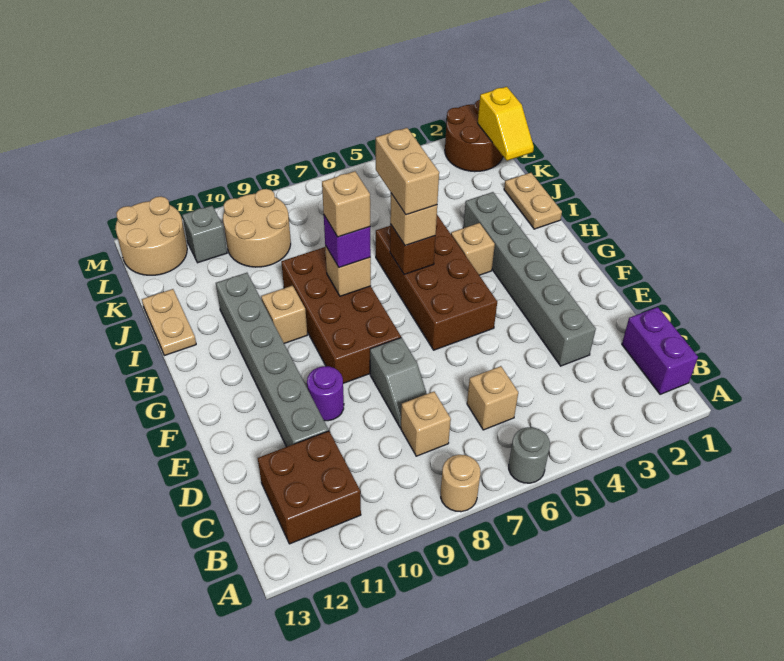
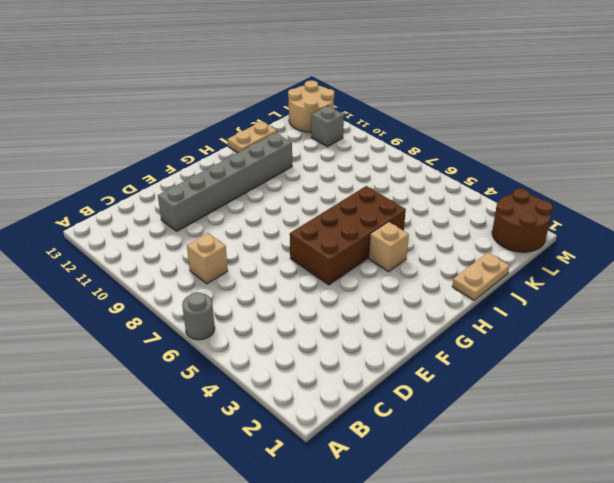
none -> tan 1x1 round brick [441,455,480,512]
none -> purple 1x2 brick [622,307,698,394]
none -> brown 2x2 brick [258,431,361,544]

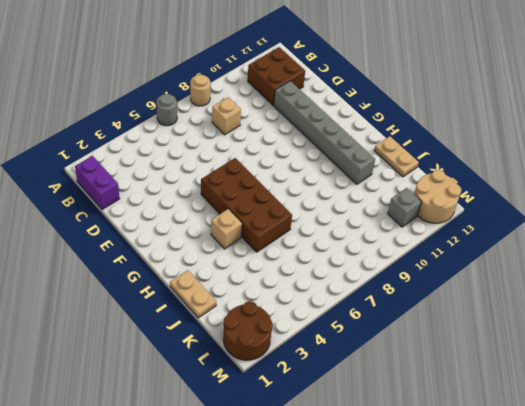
none -> tan 1x1 brick [467,366,518,430]
none -> grey 1x6 brick [463,192,596,366]
none -> grey 1x2 slope [370,338,427,428]

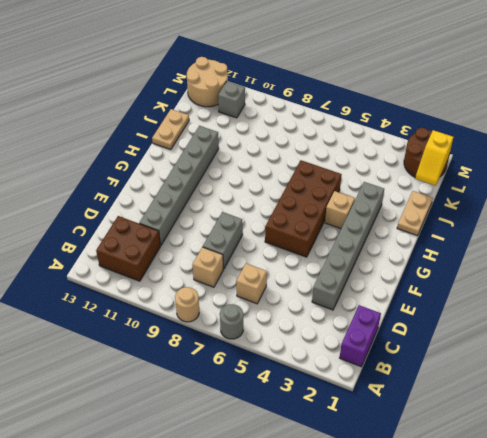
grey 1x2 brick [203,212,243,269] -> grey 1x2 slope [370,338,427,428]
none -> purple 1x1 round brick [307,366,344,421]
none -> brown 2x4 brick [281,247,401,383]
none -> tan 1x1 brick [261,286,307,343]

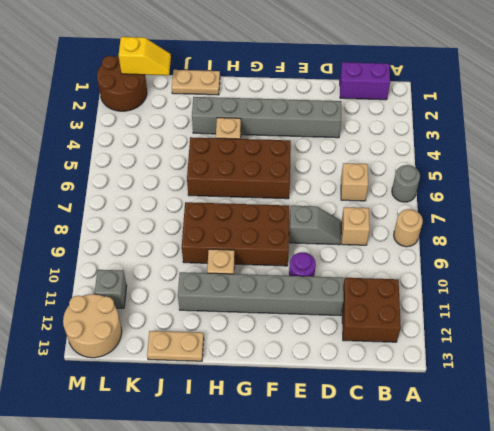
none -> tan 2x2 round brick [223,189,291,267]
none -> brown 1x1 brick [390,224,435,274]
none -> tan 1x1 brick [325,246,371,296]

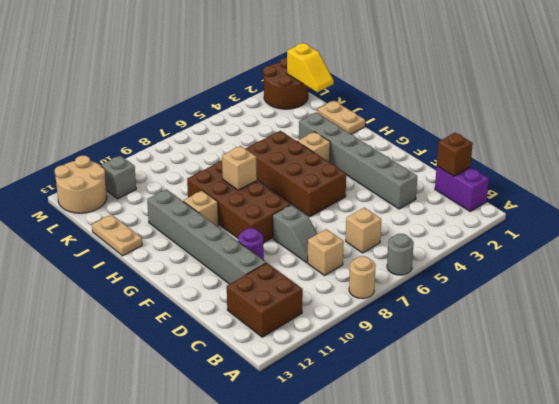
brown 1x1 brick [437,133,473,176] -> brown 1x1 brick moved to [390,224,435,274]
none -> tan 2x2 round brick [223,189,291,267]
none -> tan 1x1 brick [390,194,437,246]
none -> purple 1x1 brick [324,216,371,268]

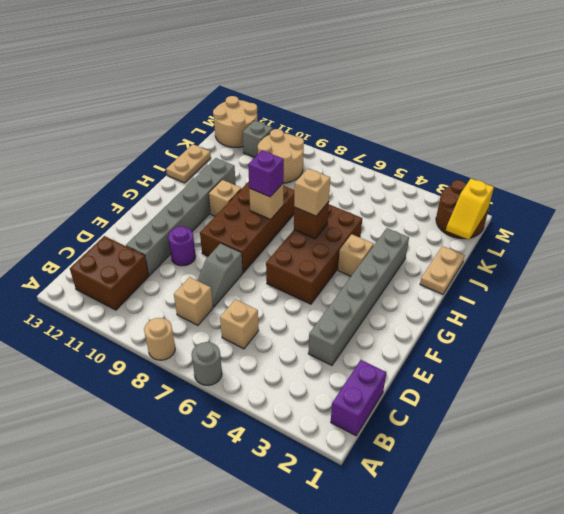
none -> tan 1x2 brick [376,128,439,215]
none -> tan 1x1 brick [322,171,370,237]

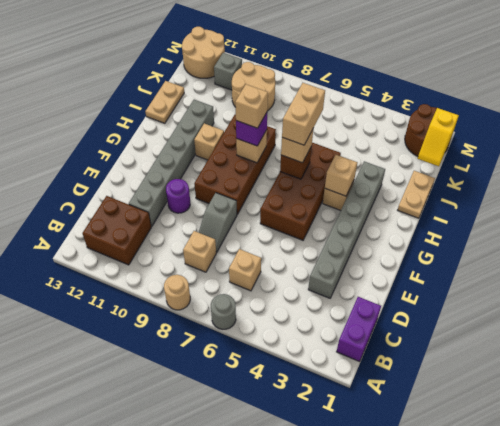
tan 1x1 brick [325,155,357,196] -> none

